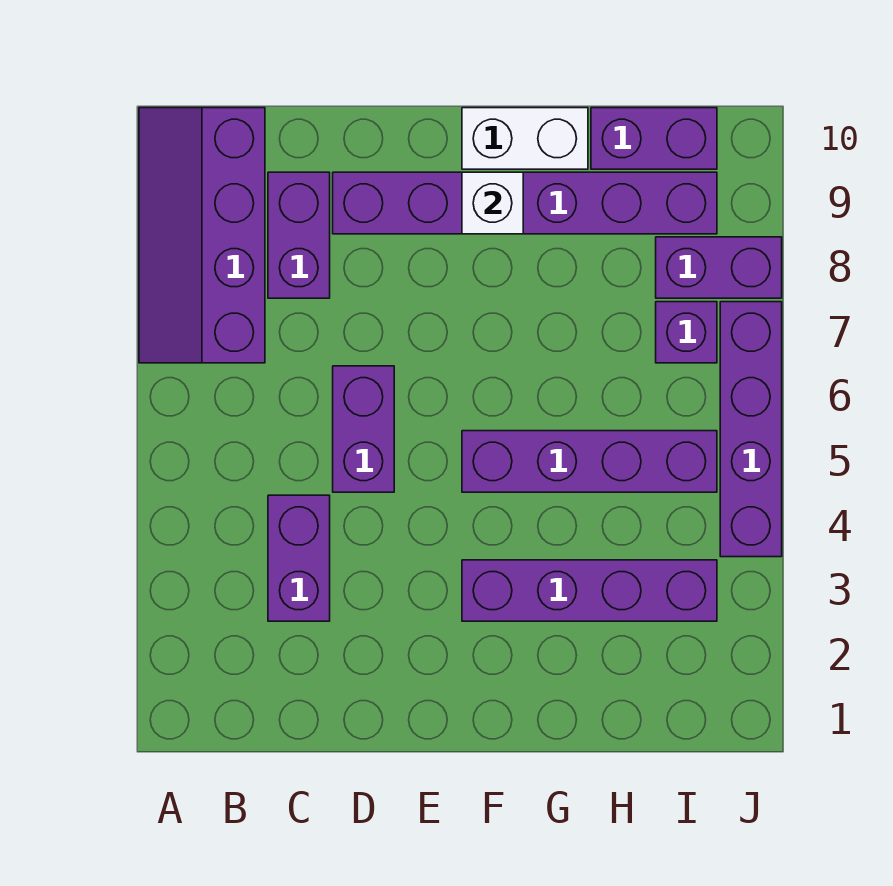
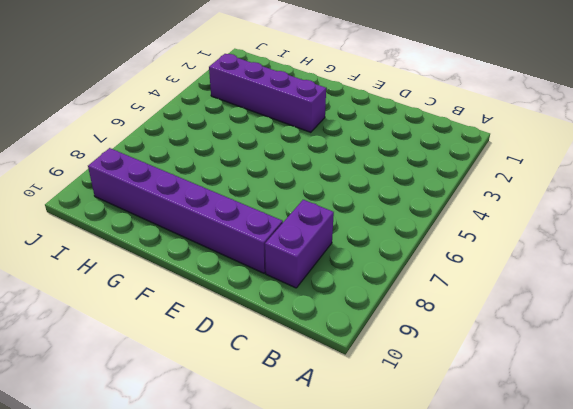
none -> purple 2x4 slope [139,108,265,363]
none -> purple 1x2 brick [268,495,330,621]
none -> purple 1x2 brick [333,366,394,492]

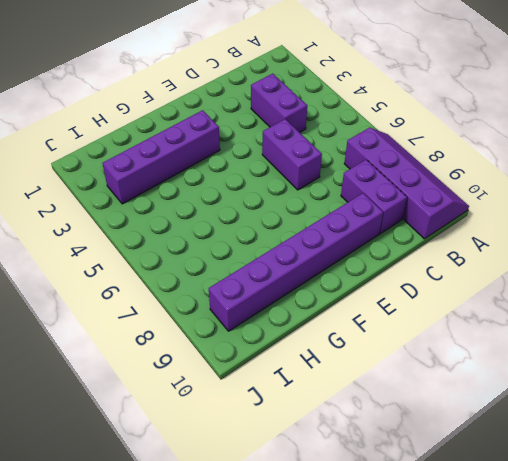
none -> purple 1x4 brick [462,431,717,492]
none -> white 1x2 brick [462,108,588,169]
none -> purple 1x2 brick [591,108,717,169]

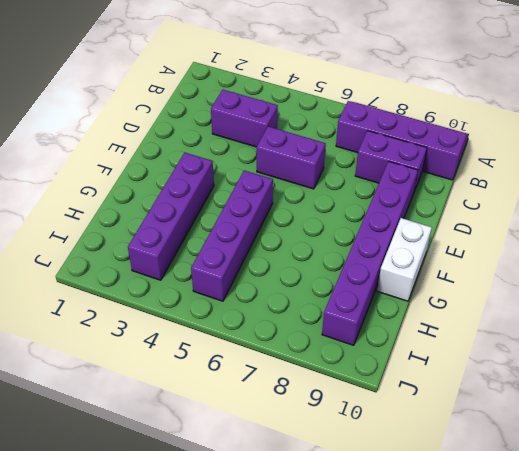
none -> purple 1x2 brick [591,108,717,169]
none -> purple 1x1 brick [656,302,717,363]
none -> purple 1x2 brick [656,237,782,298]

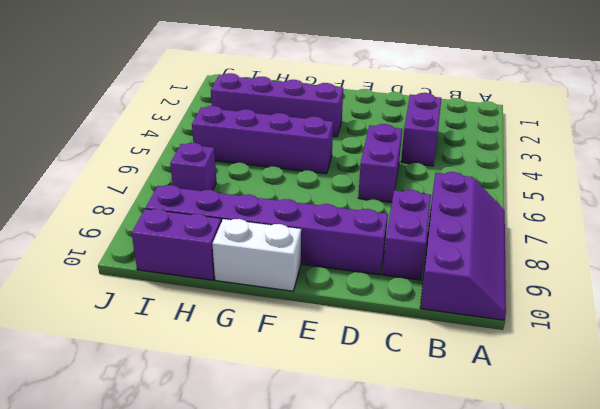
none -> purple 1x2 brick [656,237,782,298]
none -> purple 1x4 brick [720,302,782,557]
none -> white 1x1 brick [462,172,523,234]

